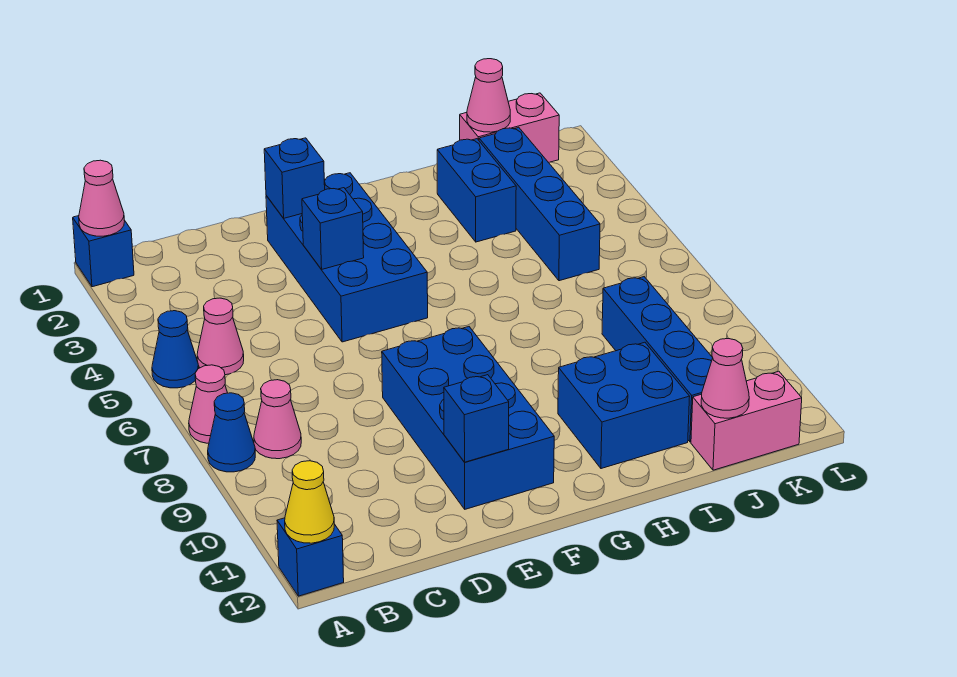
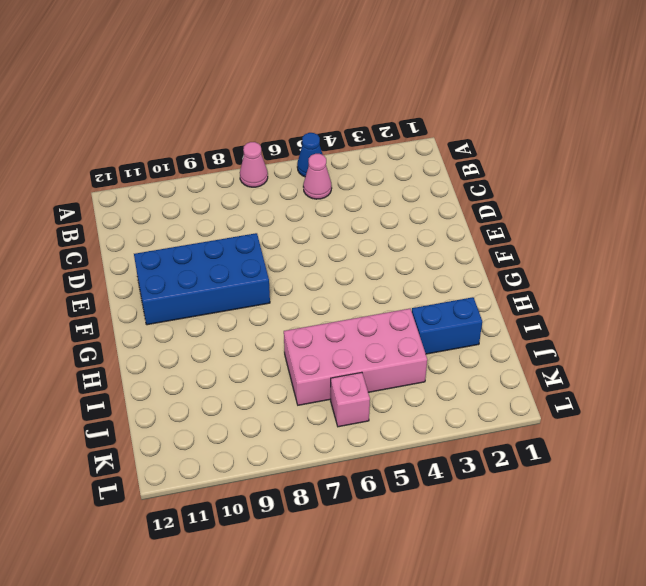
pink 2x4 brick [284,309,427,405] -> blue 1x4 brick [479,127,600,281]
pink 1x1 brick [331,372,370,427] -> none
none -> blue 1x1 brick [73,216,134,287]
none -> blue 1x1 cone [208,393,255,472]
none -> blue 1x1 brick [277,518,344,596]

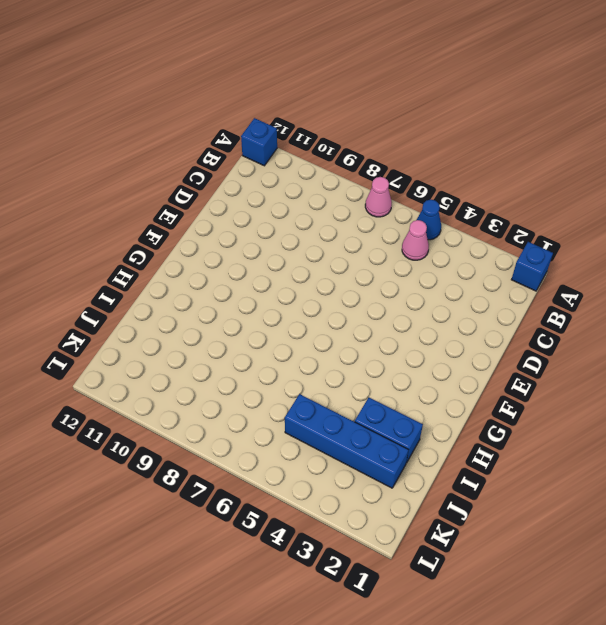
none -> blue 1x1 cone [208,393,255,472]
none -> pink 1x1 cone [254,380,301,459]
none -> blue 2x4 brick [266,173,428,342]

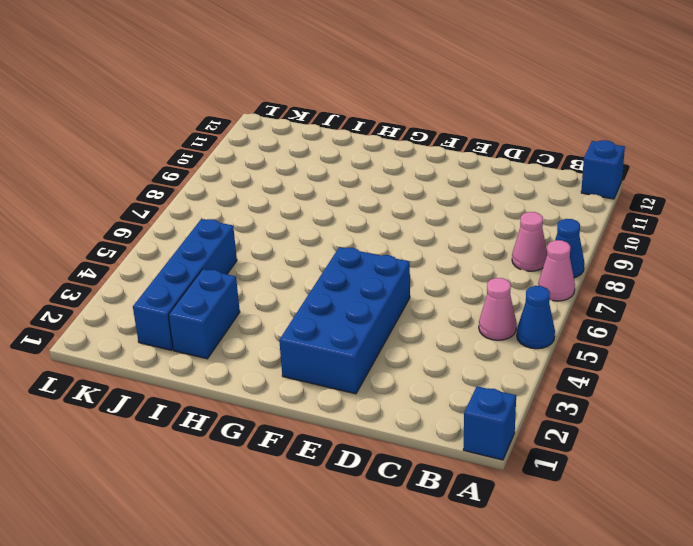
none -> blue 2x4 brick [382,327,554,509]
none -> blue 2x2 brick [558,342,690,469]
none -> pink 1x2 brick [460,93,559,162]

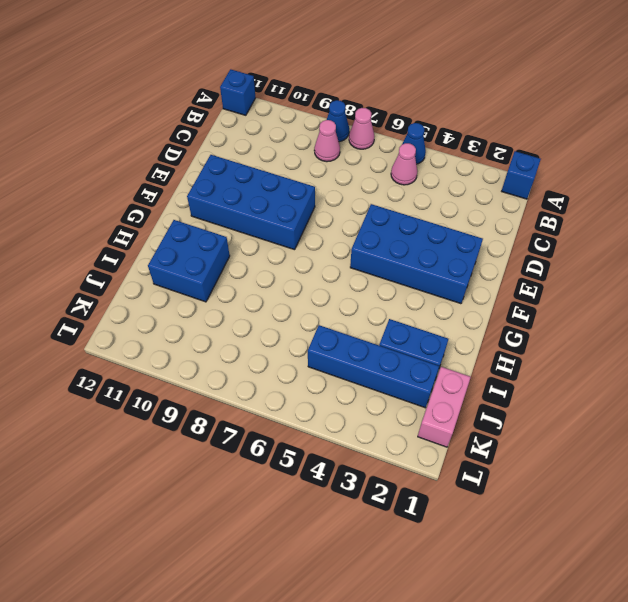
none -> blue 1x4 brick [602,277,713,442]
none -> pink 1x2 brick [691,371,802,470]
none -> pink 1x1 cone [79,160,125,236]

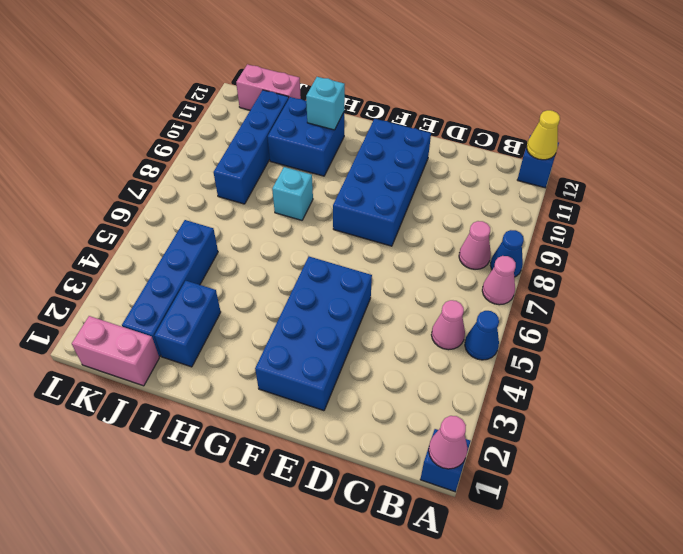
cyan 1x1 brick [272,167,313,220] -> none
cyan 1x1 brick [306,77,345,130] -> none
none -> blue 1x1 brick [264,138,325,218]
none -> blue 1x1 brick [302,188,364,269]
none -> blue 1x1 brick [444,375,509,462]

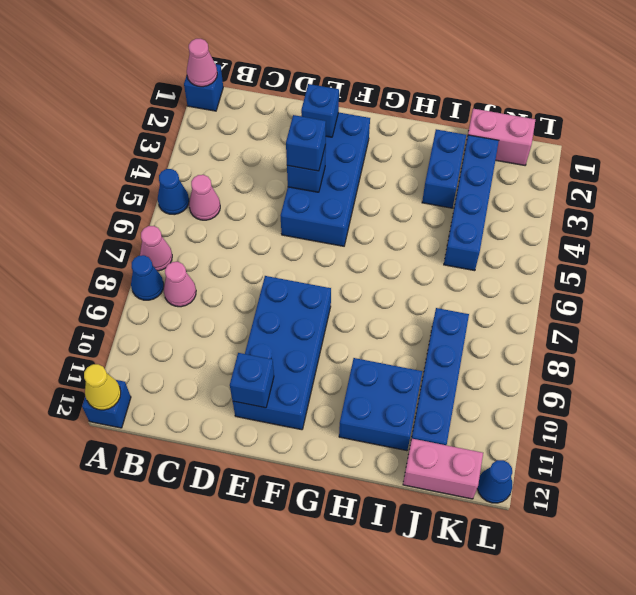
blue 1x1 brick [286,115,326,171] -> none
blue 1x1 cone [477,460,512,503] -> none
none -> pink 1x1 cone [467,59,510,132]
none -> pink 1x1 cone [701,338,749,418]

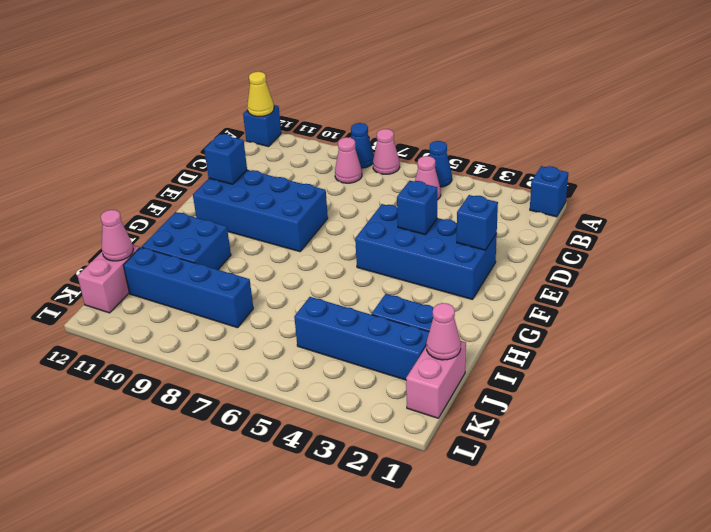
none -> pink 1x1 cone [79,160,125,236]

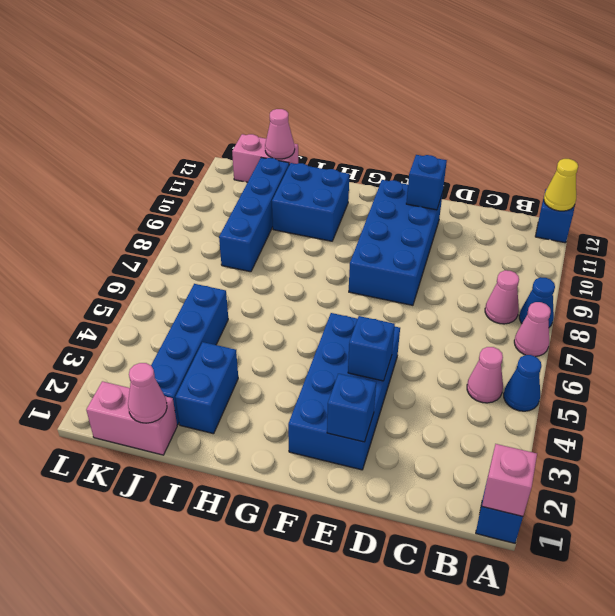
pink 1x1 brick [482,444,537,516] -> pink 1x1 cone [79,160,125,236]

